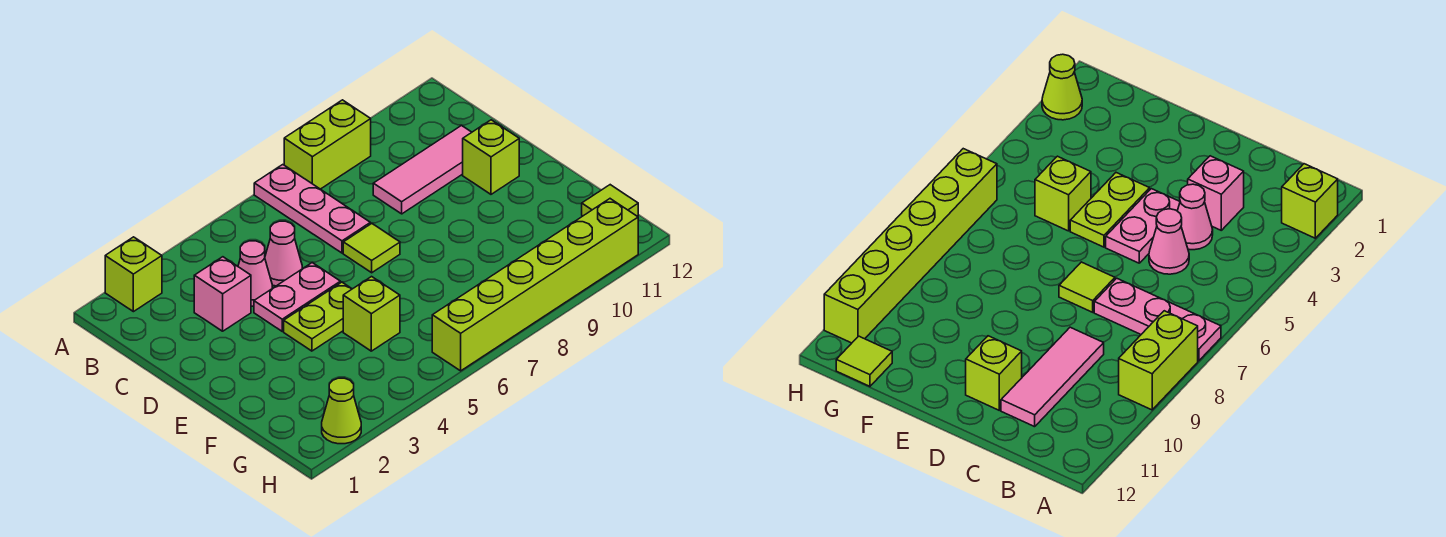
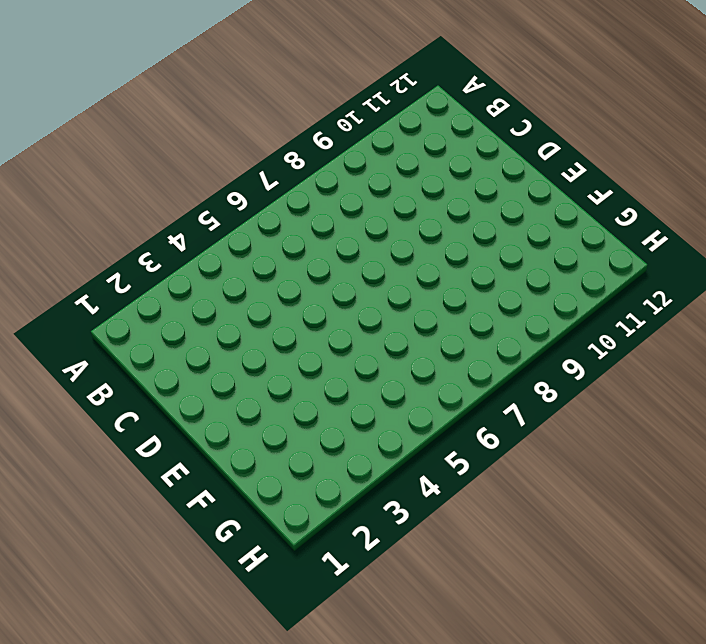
none -> lime 1x1 brick [105,237,162,312]
none -> pink 1x3 plate [254,165,370,253]
none -> lime 1x2 brick [284,100,371,189]

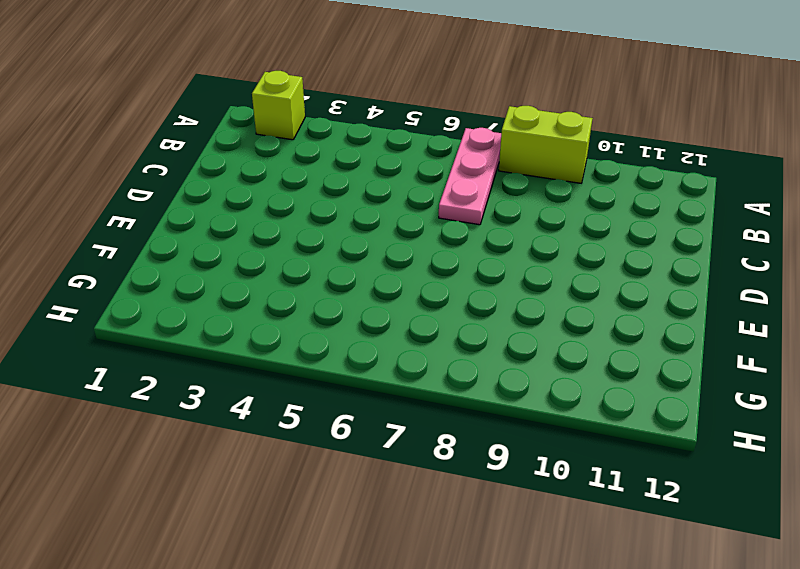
none -> pink 1x1 brick [194,257,251,331]
none -> pink 1x1 cone [238,241,272,306]
none -> pink 1x1 cone [265,221,302,286]

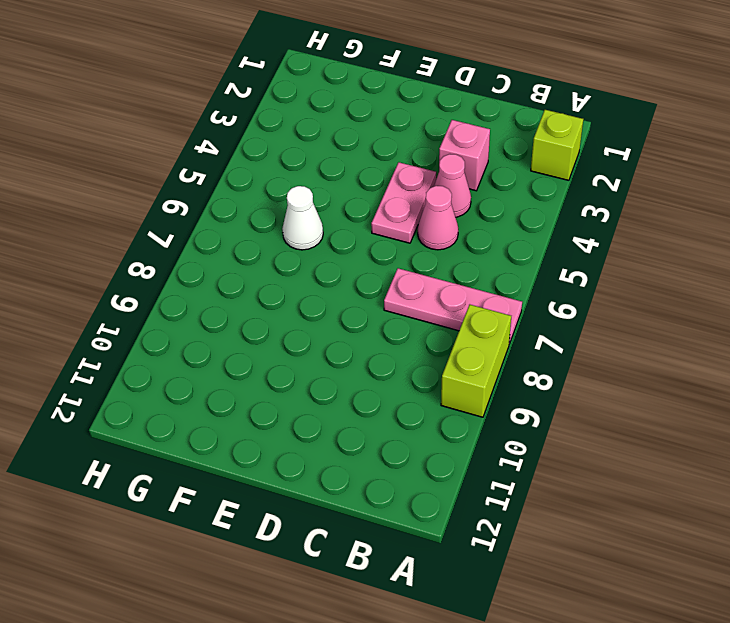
white 1x1 cone [282,186,323,250] -> none
none -> pink 1x3 tile [373,125,472,214]
none -> lime 1x1 tile [343,224,400,273]
none -> lime 1x1 brick [463,120,519,194]

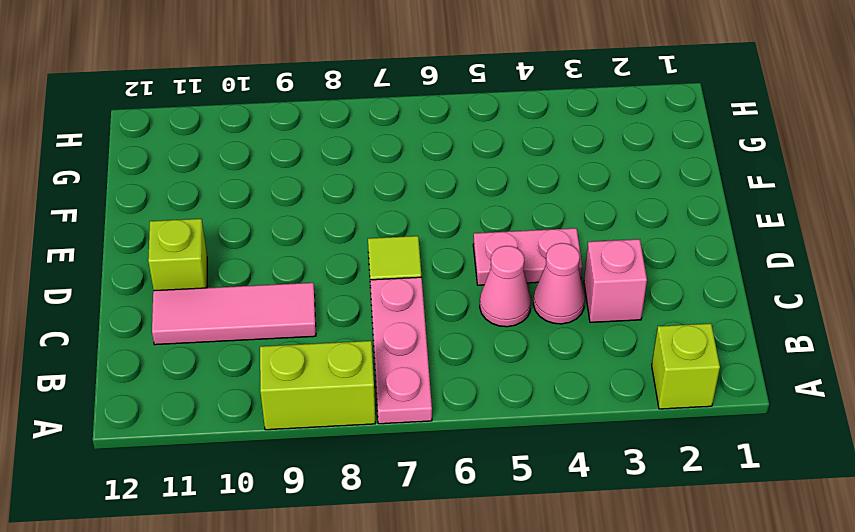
none -> lime 1x2 plate [284,282,352,351]
none -> lime 1x1 brick [343,277,400,351]
none -> lime 1x1 tile [582,185,638,216]

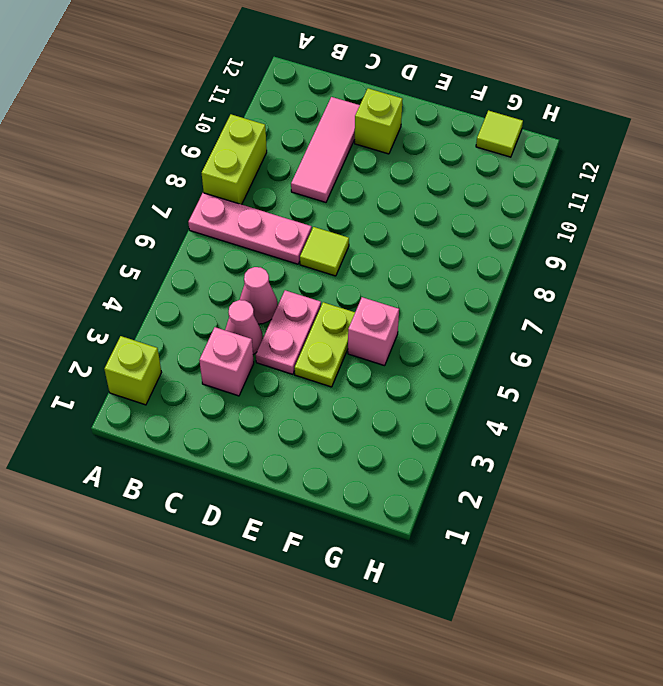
pink 1x1 brick [348,297,399,366] -> lime 1x1 brick [343,277,400,351]
none -> lime 1x1 cone [322,378,361,444]
none -> lime 1x6 brick [432,199,638,371]

